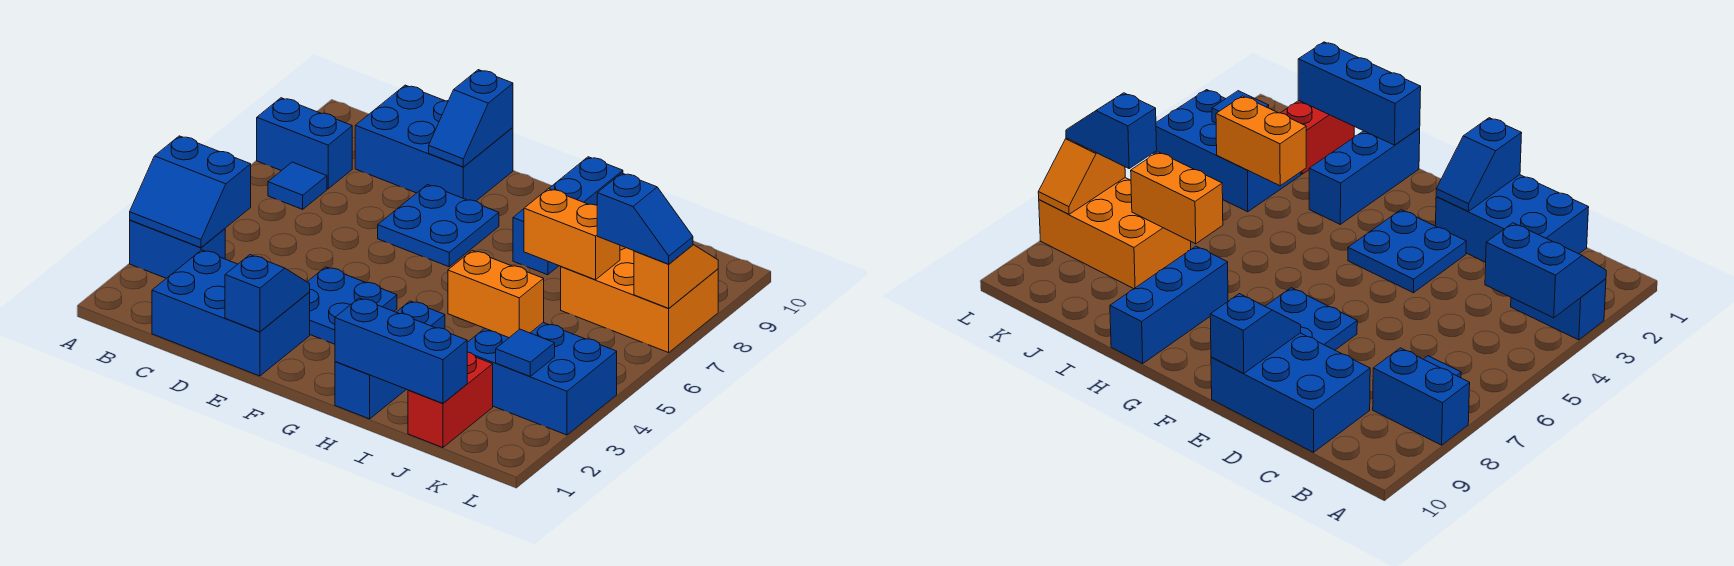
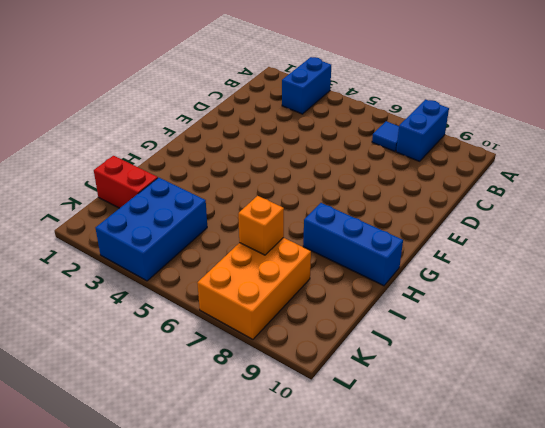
orange 1x1 brick [238,196,284,255] -> orange 1x2 brick [524,189,620,280]
none -> blue 2x3 brick [152,250,310,376]
none -> blue 2x3 brick [355,85,513,201]
none -> blue 2x2 plate [308,267,397,344]

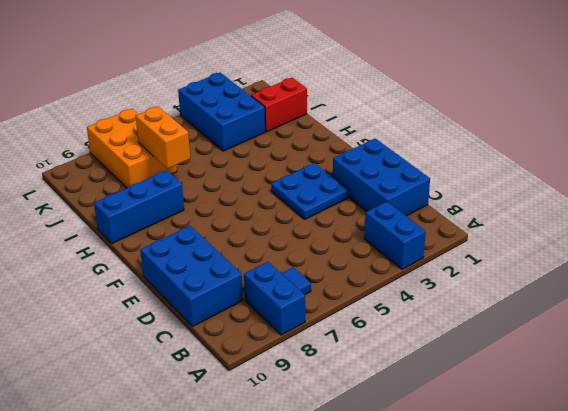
none -> blue 2x2 plate [378,185,499,267]
none -> blue 1x3 brick [335,301,445,419]
none -> blue 2x2 slope [130,136,251,248]

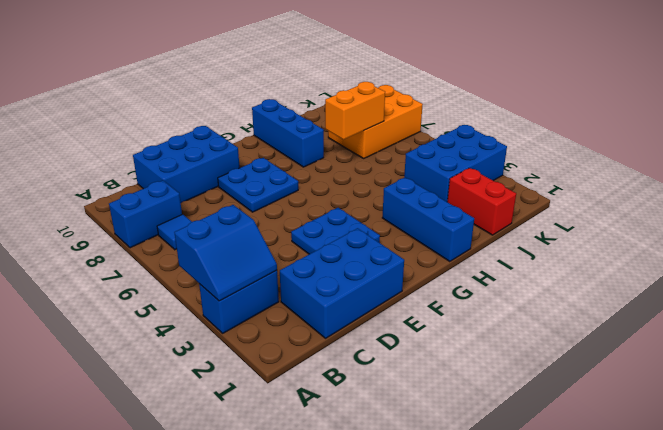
none -> blue 1x2 slope [225,255,310,332]
none -> blue 1x2 slope [429,70,513,167]
none -> blue 1x3 brick [335,298,467,403]

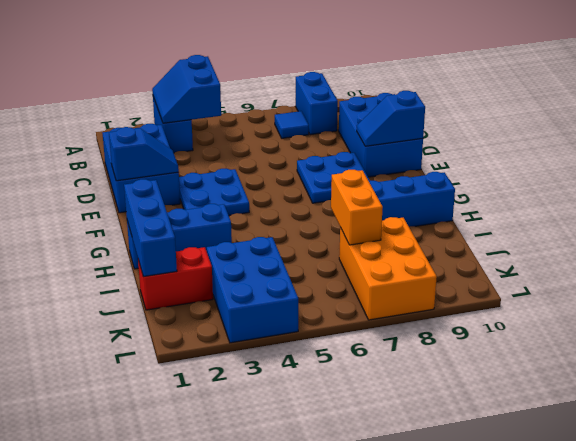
none -> orange 1x2 brick [448,251,544,338]
none -> blue 1x1 tile [496,329,555,376]
none -> orange 1x2 slope [634,245,718,308]

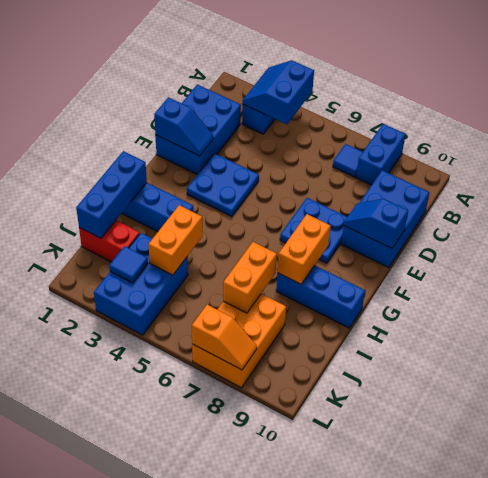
orange 1x2 brick [278,214,331,284] -> none
none -> blue 1x2 slope [597,173,693,264]

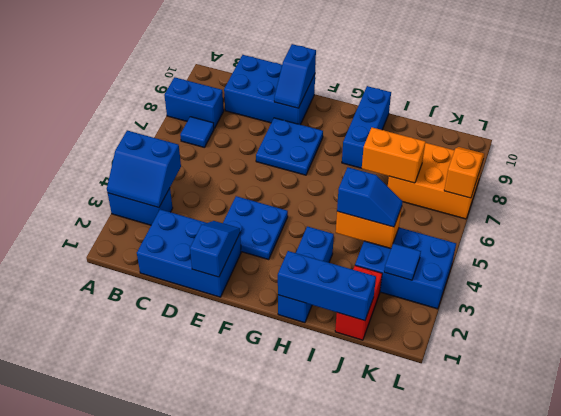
blue 1x2 slope [337,167,403,227] -> blue 1x2 slope moved to [597,173,693,264]

